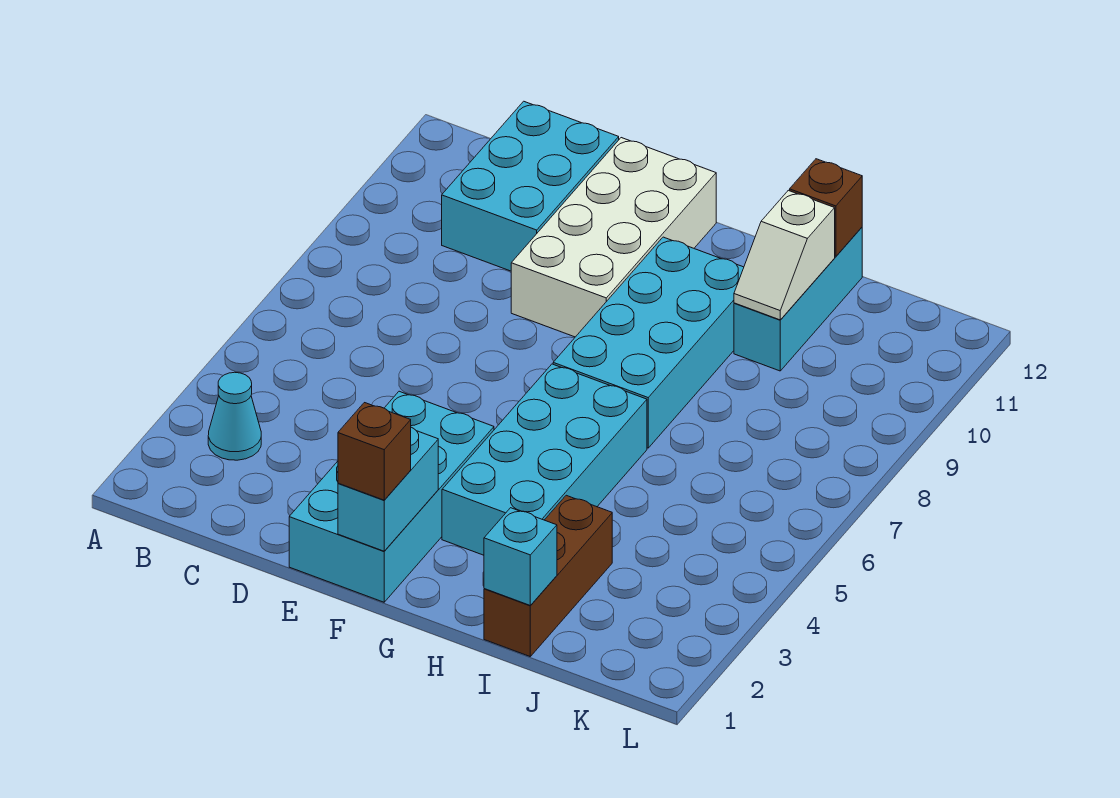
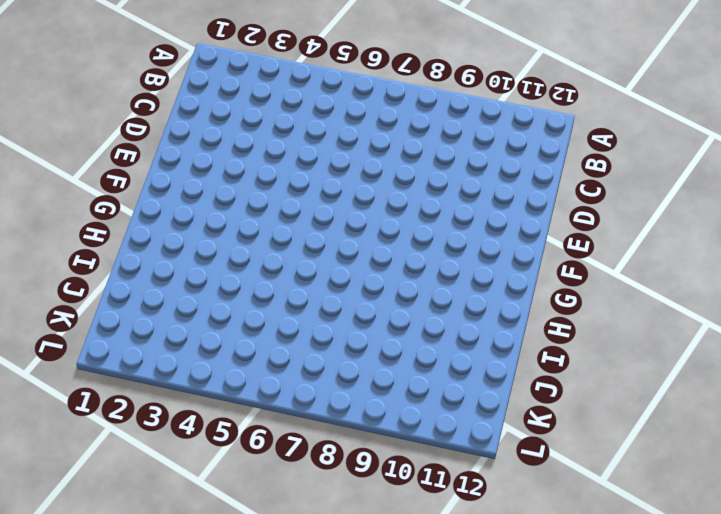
none -> cyan 1x1 cone [208,372,261,460]
none -> cyan 2x3 brick [442,101,619,271]
none -> cyan 2x4 brick [289,391,494,602]

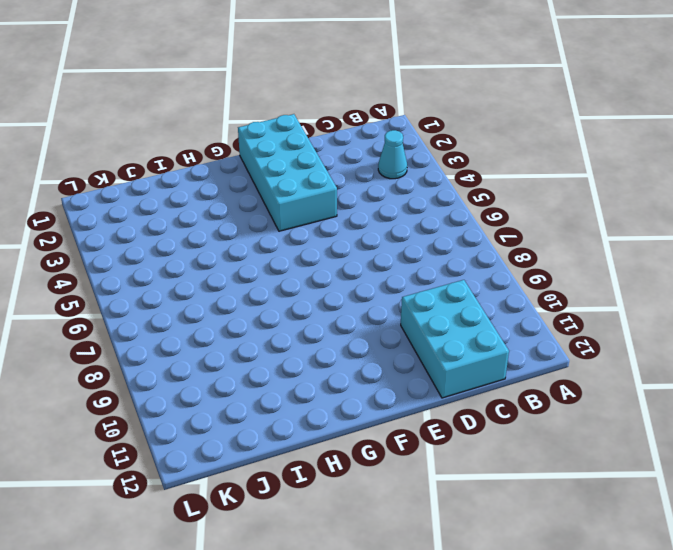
none -> white 2x4 brick [511,138,716,337]
none -> cyan 2x4 brick [442,364,647,555]
none -> cyan 2x4 brick [553,237,744,448]

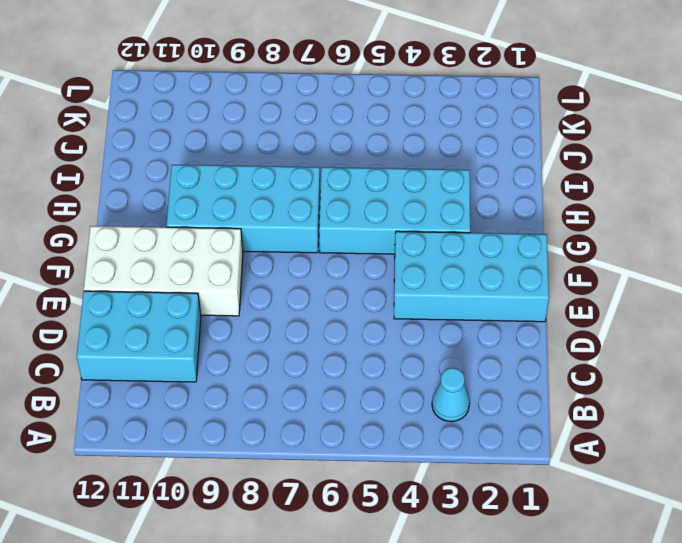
none -> brown 1x3 brick [484,495,612,656]
none -> cyan 1x3 brick [734,227,862,371]
none -> cyan 1x2 brick [338,427,438,551]

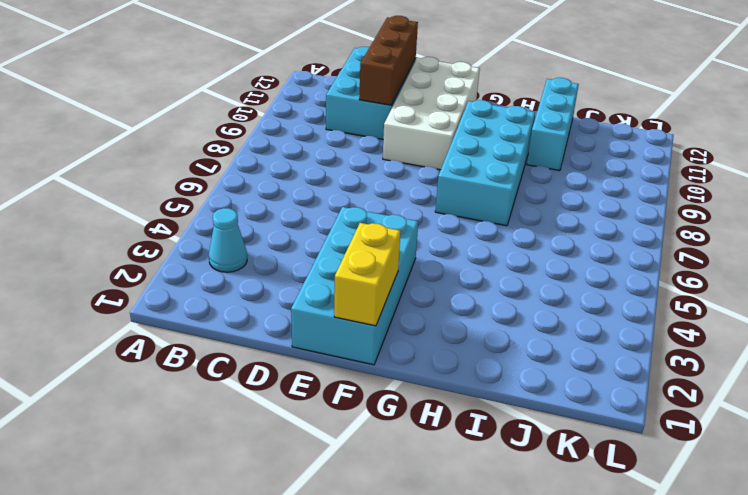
brown 1x3 brick [359,16,418,105] -> brown 1x3 brick moved to [484,495,612,656]
yellow 1x2 brick [334,223,400,326] -> cyan 1x2 brick [338,427,438,551]
none -> cyan 2x4 brick [442,364,647,555]
none -> cyan 1x1 brick [484,508,557,606]
none -> white 1x2 slope [734,190,835,320]

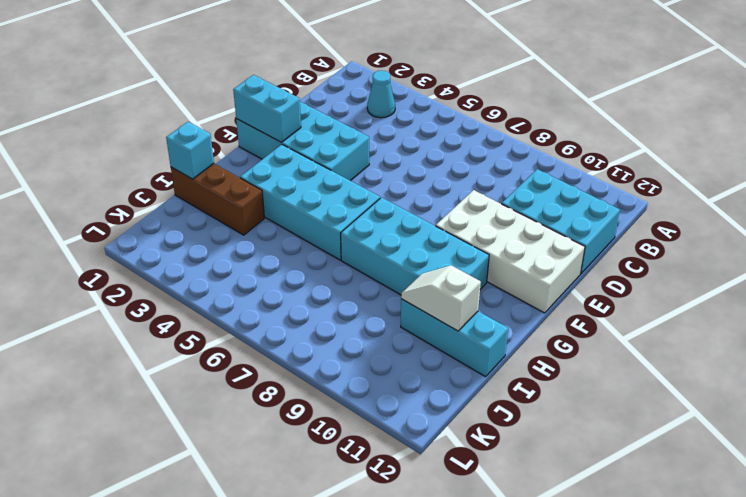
none -> brown 1x1 brick [790,159,862,256]
none -> brown 1x1 brick [338,403,411,500]

